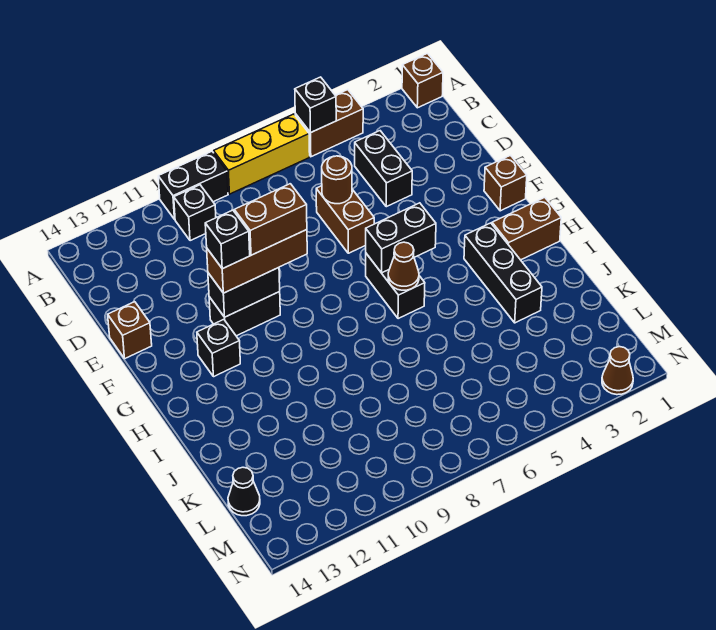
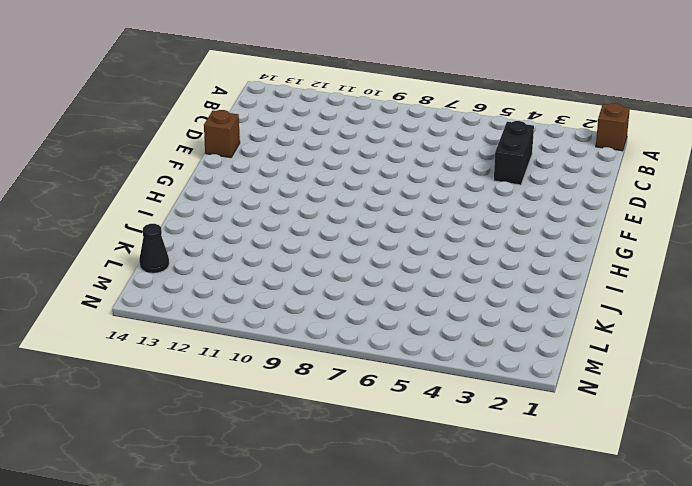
none -> brown 1x2 brick [295,90,363,157]
none -> yellow 1x3 brick [214,114,310,194]
none -> black 1x2 brick [158,151,228,219]

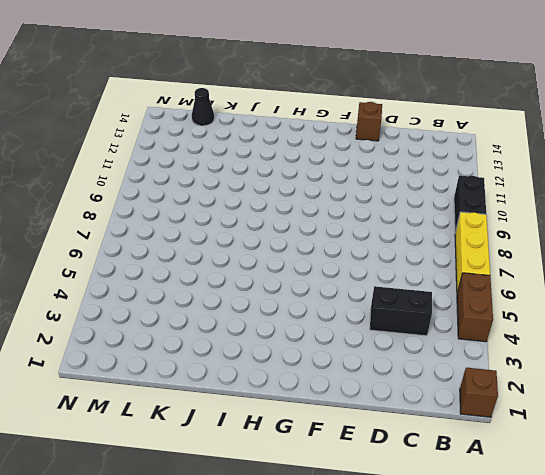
none -> black 1x1 brick [174,185,216,241]
none -> brown 1x2 brick [316,186,374,253]
none -> brown 1x1 brick [484,155,527,211]

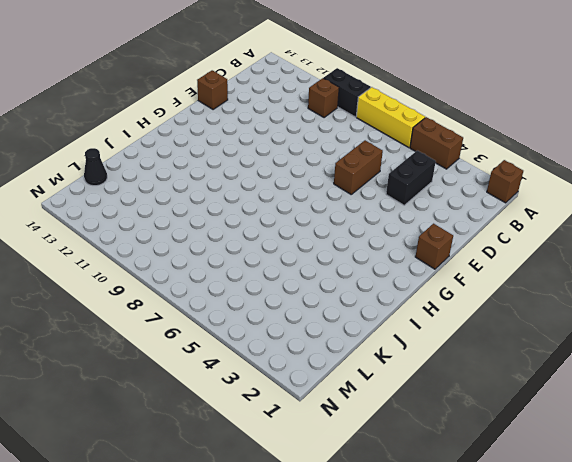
brown 1x1 brick [308,78,339,118] -> black 1x1 brick [174,185,216,241]
none -> black 1x2 brick [209,292,280,336]
none -> black 1x2 brick [366,254,425,319]
none -> black 1x1 brick [197,319,240,377]

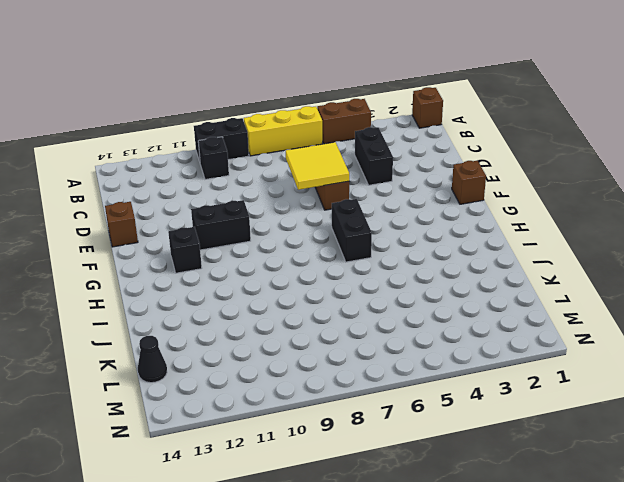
yellow 2x2 tile [286,142,349,190] -> brown 1x1 round brick [322,156,352,204]
none -> brown 1x2 brick [492,197,561,260]
none -> black 1x3 brick [464,223,542,323]
none -> brown 1x1 cone [602,347,633,395]

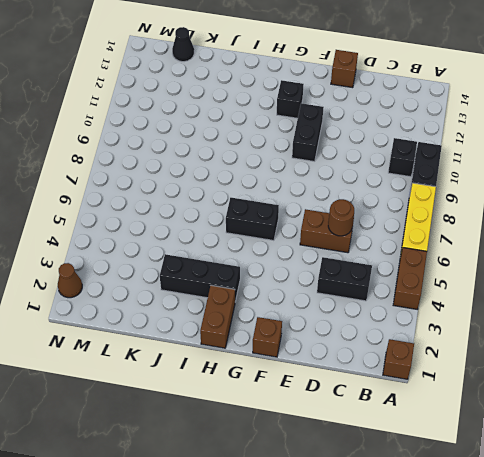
none -> black 1x1 brick [295,77,336,133]
none -> black 1x2 brick [208,268,280,317]
none -> black 1x2 brick [366,203,436,273]

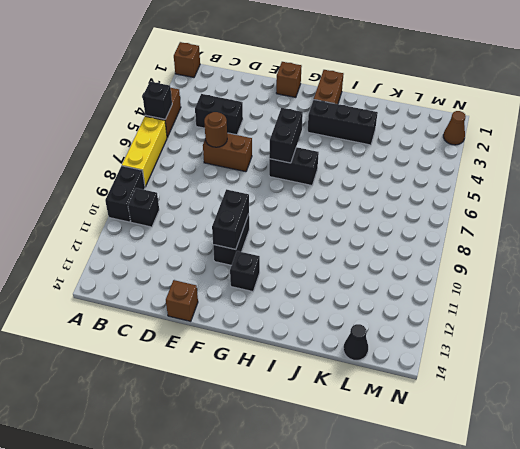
none -> brown 1x1 cone [388,242,419,290]
none -> brown 1x3 brick [207,230,307,293]
none -> brown 1x2 brick [234,184,307,255]

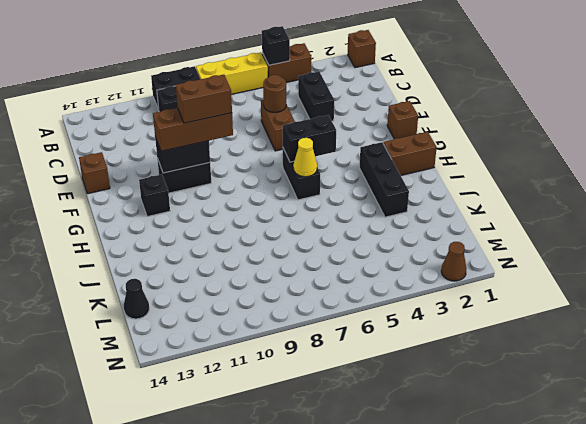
yellow 1x1 cone [293,138,317,177] -> brown 1x1 cone [388,242,419,290]
none -> black 1x1 brick [205,210,250,269]

